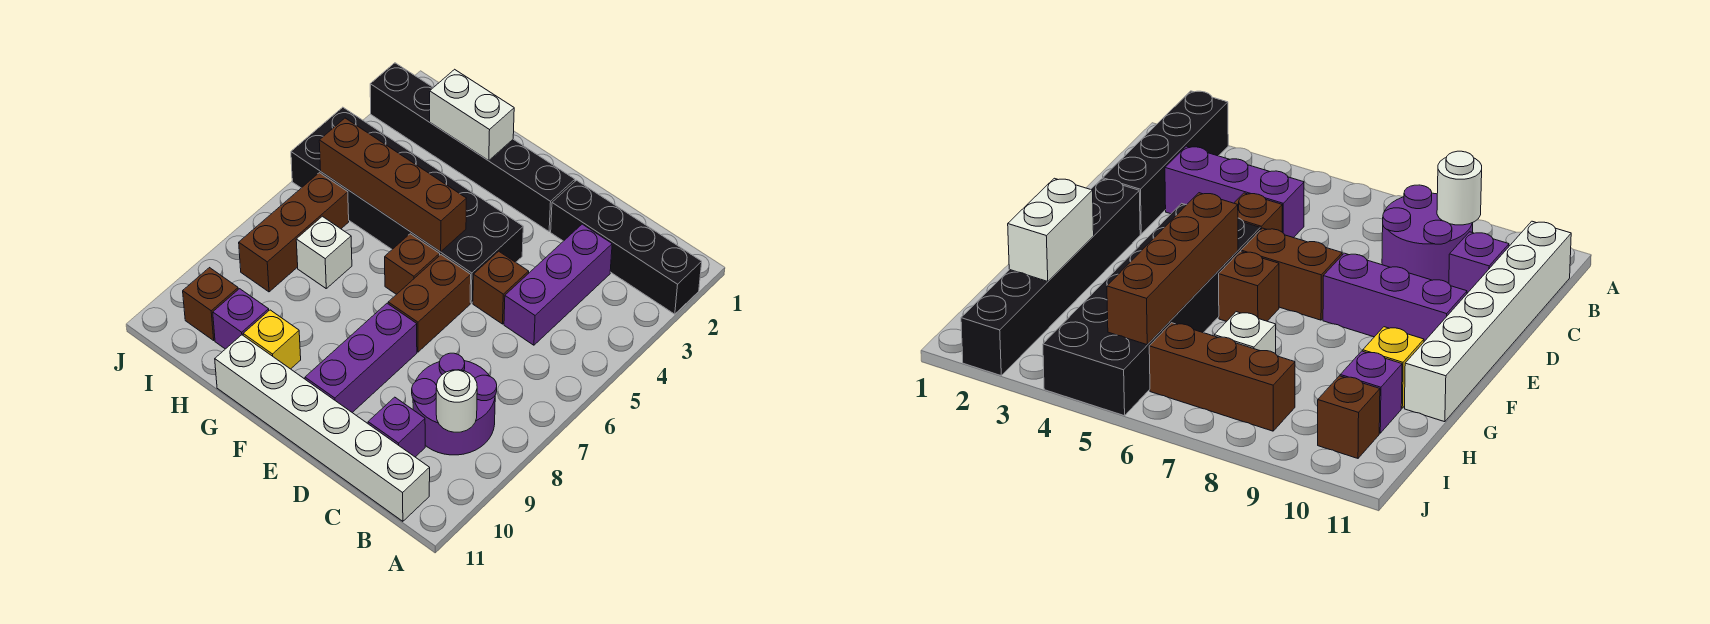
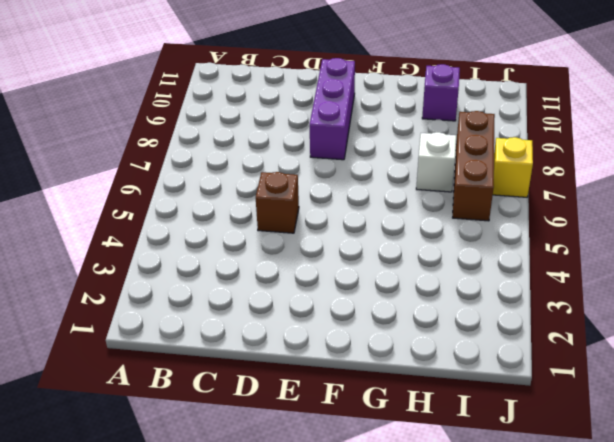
yellow 1x1 brick [493,137,533,197] -> yellow 1x1 brick moved to [243,310,301,369]
none -> black 1x4 brick [551,180,702,314]
none -> purple 2x2 round brick [412,353,497,455]
none -> white 1x6 brick [215,335,430,521]

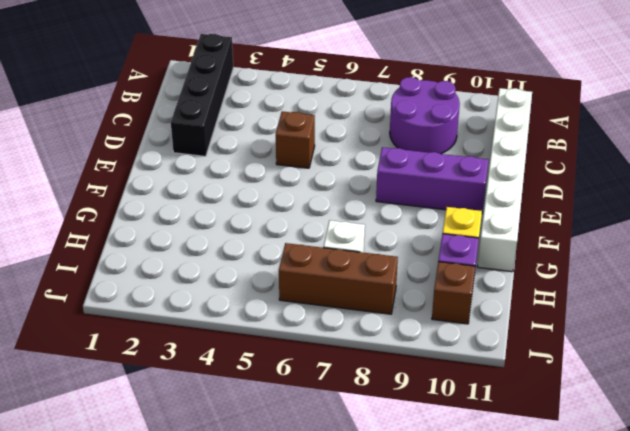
none -> purple 1x3 brick [504,224,612,345]
none -> purple 1x1 brick [368,397,425,457]
none -> black 1x6 brick [370,63,575,231]

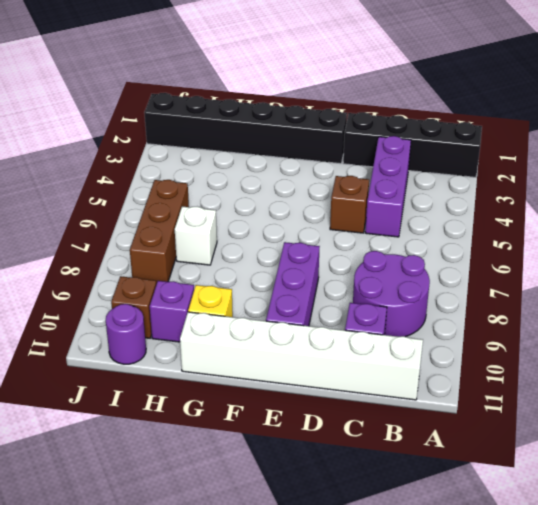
purple 1x1 round brick [106,304,146,364] -> none
none -> black 2x6 brick [291,107,523,303]
none -> brown 1x2 brick [388,255,471,352]
none -> brown 1x1 brick [385,234,440,294]

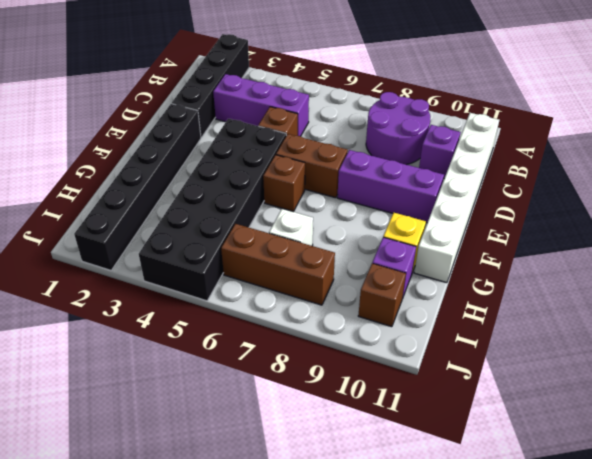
none -> white 1x1 round brick [436,370,477,432]
none -> brown 1x4 brick [319,118,467,252]
none -> white 1x2 brick [430,69,514,161]

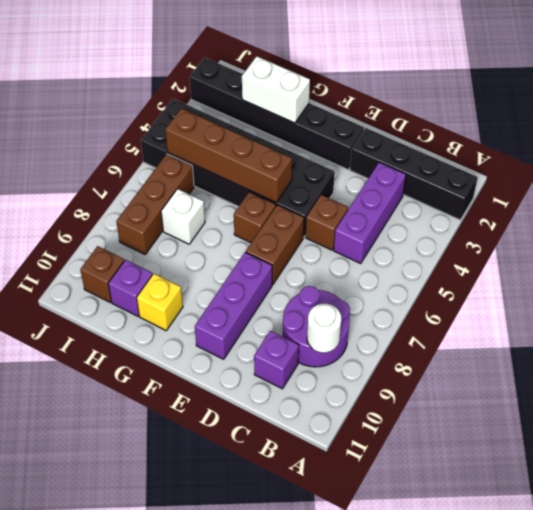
none -> white 1x6 brick [215,335,430,521]

